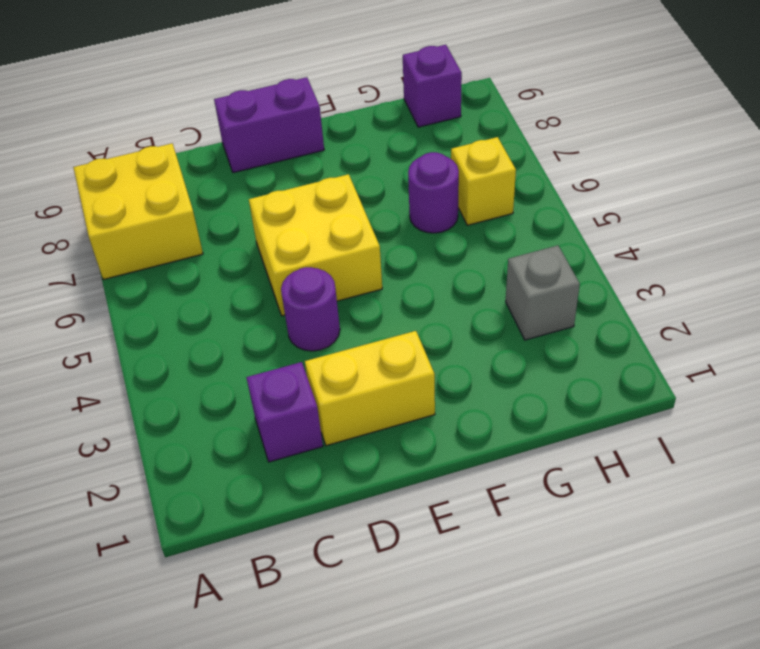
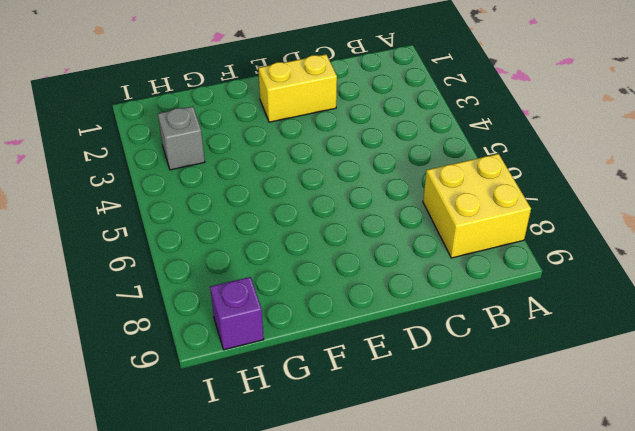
none -> purple 1x1 brick [246,362,323,462]
none -> purple 1x1 round brick [281,267,340,351]

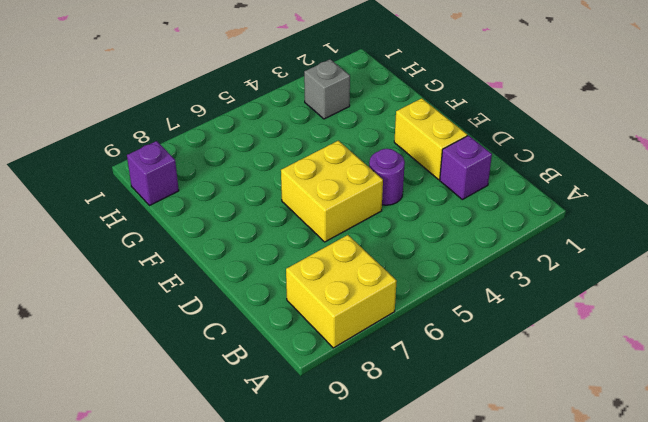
none -> purple 1x2 brick [214,77,324,173]
none -> purple 1x1 round brick [408,152,459,233]

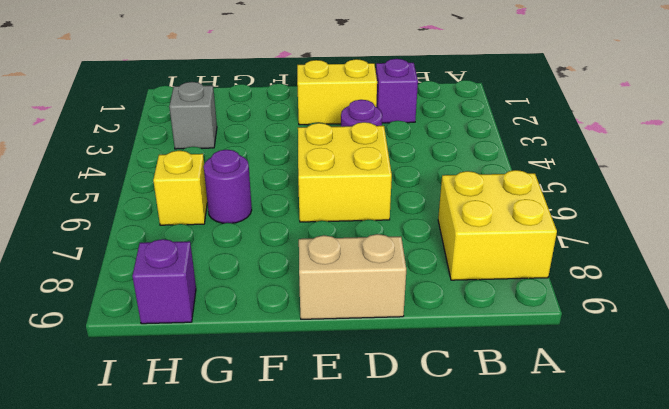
tan 1x2 brick [299,234,406,319] -> purple 1x2 brick [214,77,324,173]

